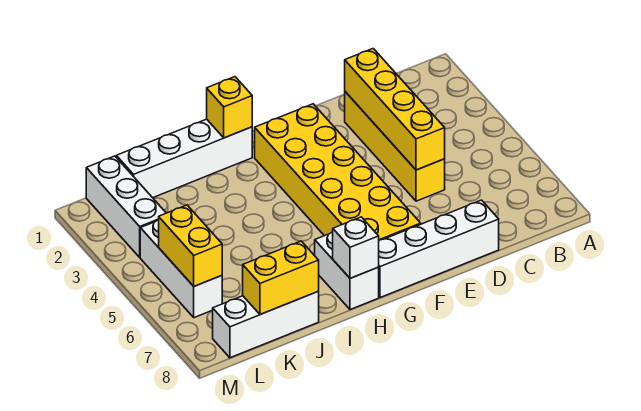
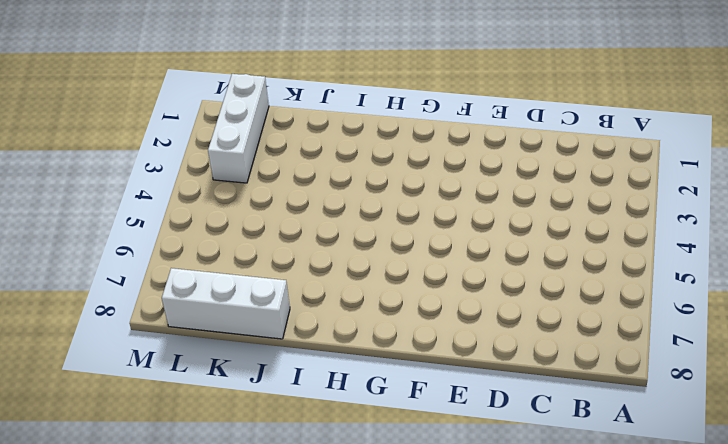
none -> yellow 1x4 brick [344,92,445,201]
none -> white 1x4 brick [379,200,499,298]
none -> yellow 2x6 brick [254,104,421,240]

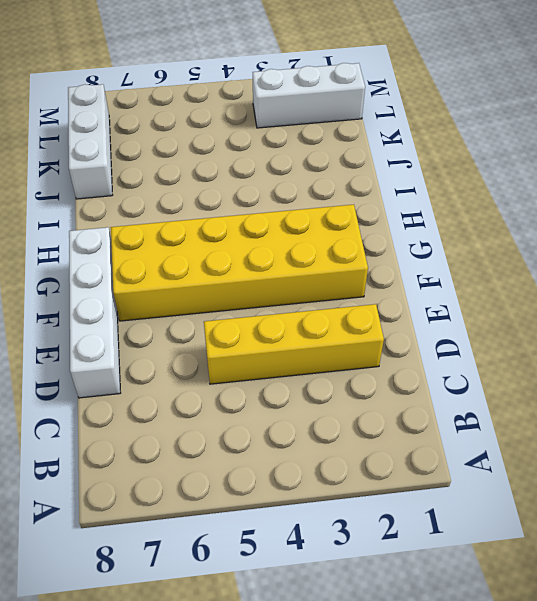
none -> white 1x4 brick [116,119,252,198]
none -> white 1x2 brick [314,232,379,310]
none -> white 1x3 brick [140,220,222,318]

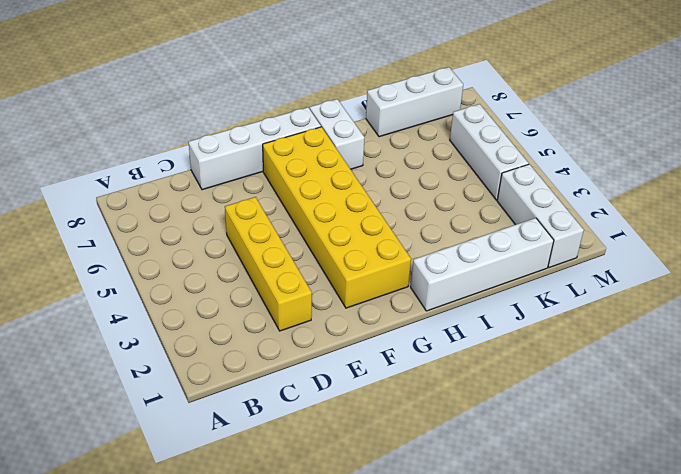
none -> yellow 1x4 brick [345,49,445,170]
none -> yellow 1x1 brick [207,77,252,138]
none -> white 1x1 brick [333,217,379,278]

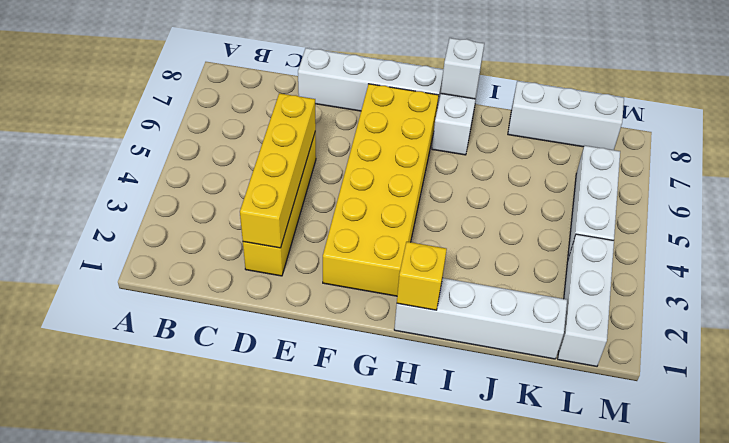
none -> yellow 1x2 brick [243,241,319,314]
none -> yellow 1x2 brick [159,205,222,286]

